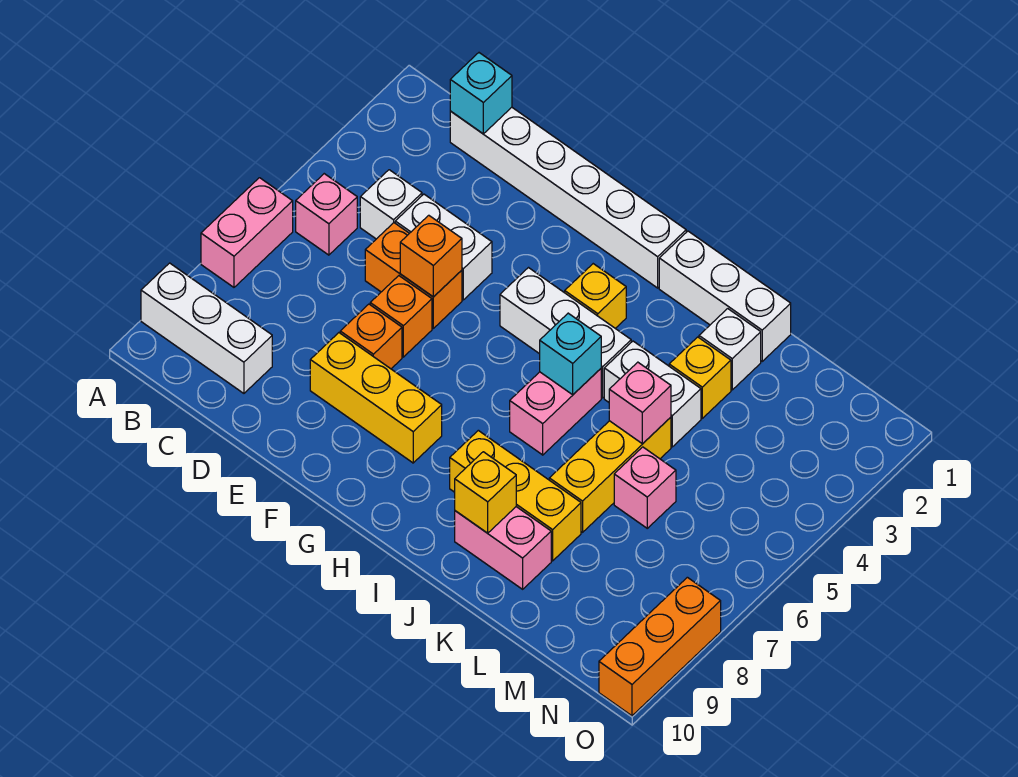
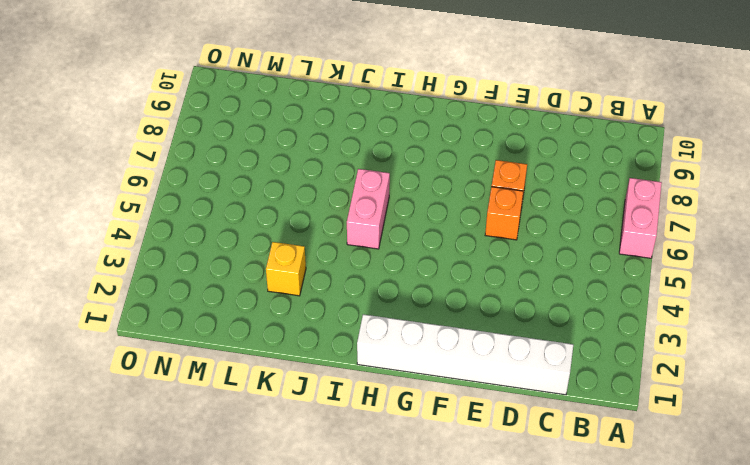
none -> white 1x3 brick [141,263,272,393]
none -> pink 1x1 brick [296,174,357,255]
none -> white 1x1 brick [360,170,422,239]

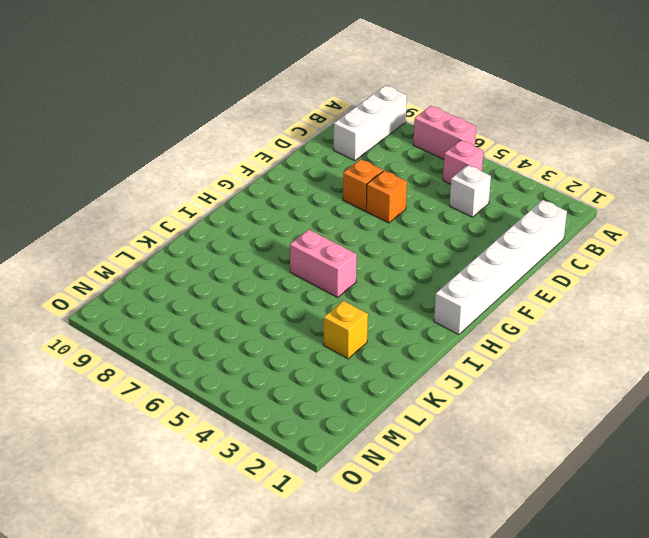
none -> white 1x2 brick [395,194,492,300]
none -> orange 1x2 brick [365,223,462,328]
none -> yellow 1x3 brick [310,333,442,463]

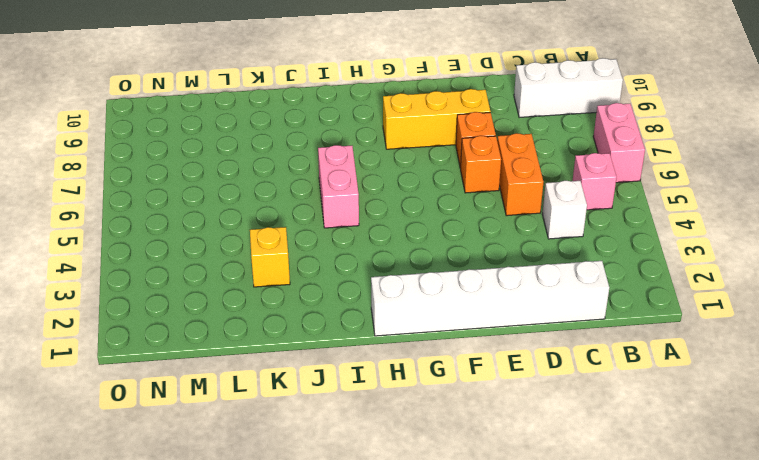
orange 1x2 brick [497,133,543,216] -> orange 1x2 brick turned to [365,223,462,328]
none -> white 1x2 brick [395,194,492,300]
none -> white 1x3 brick [500,268,631,398]
none -> yellow 1x1 brick [565,264,626,328]

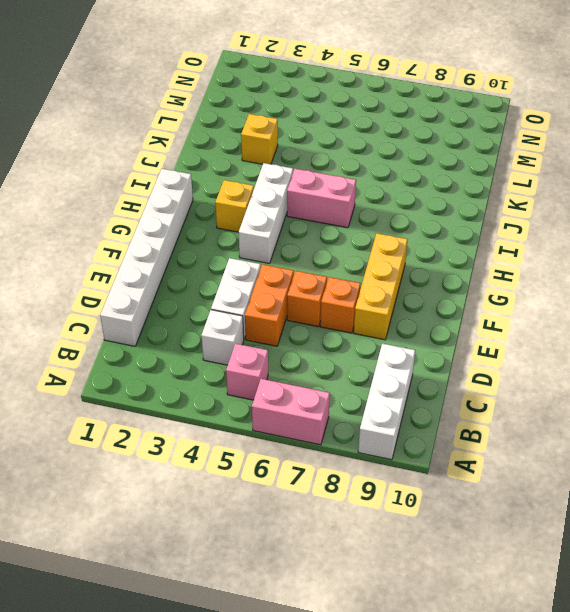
none -> white 1x3 brick [659,231,791,361]
none -> yellow 1x3 brick [450,430,581,561]
none -> white 1x2 brick [604,341,701,447]

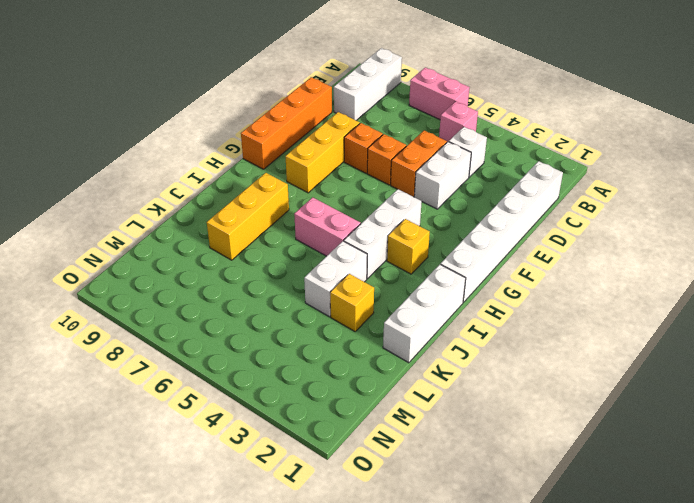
orange 1x4 brick [241,77,332,169] -> none
none -> pink 1x2 brick [455,507,551,589]
none -> white 1x1 brick [699,309,761,390]
none -> yellow 1x3 brick [549,417,671,532]

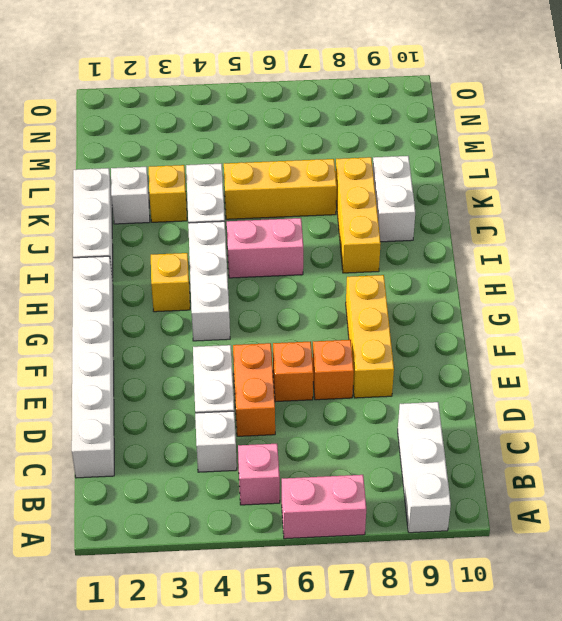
white 1x2 brick [373,156,415,242] -> pink 1x2 brick [455,507,551,589]
none -> pink 1x1 brick [614,447,676,528]
none -> orange 1x3 brick [599,577,721,716]
none -> cyan 1x1 brick [450,53,512,134]

